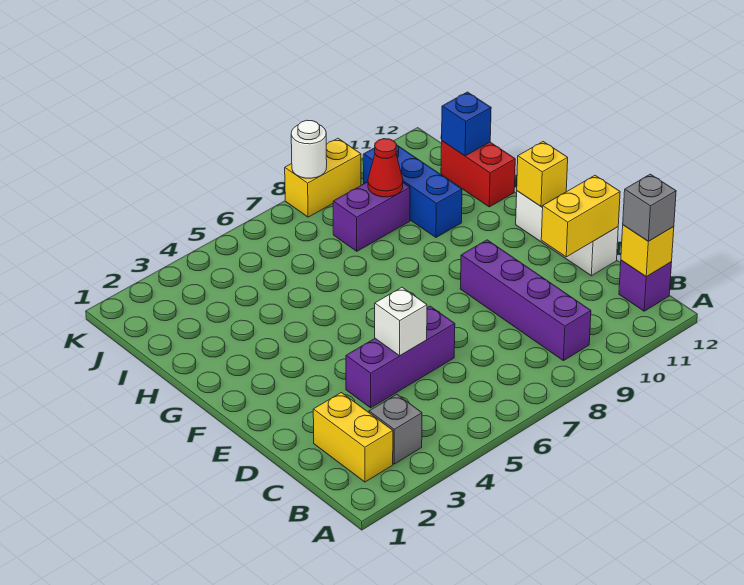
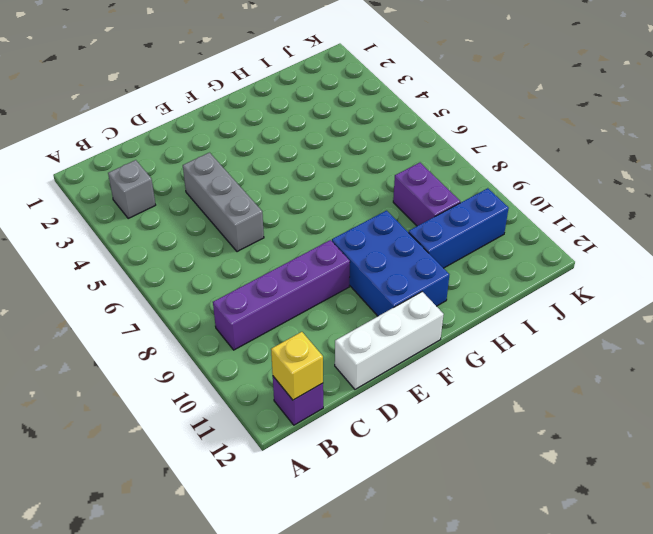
grey 1x3 brick [183,153,264,252] -> purple 1x3 brick [346,306,455,408]
blue 2x3 brick [332,211,449,316] -> none
none -> yellow 1x2 brick [313,393,393,482]
none -> red 1x2 brick [441,141,515,207]
none -> yellow 1x2 brick [285,138,361,217]

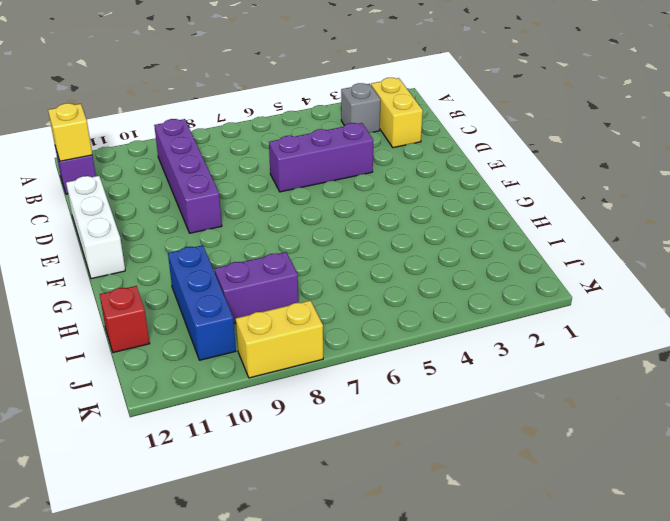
red 1x1 brick [100,286,150,353] -> red 1x2 brick [441,141,515,207]
none -> white 1x1 brick [375,287,427,356]
none -> yellow 1x2 brick [541,175,620,257]
none -> yellow 1x1 brick [517,142,568,206]

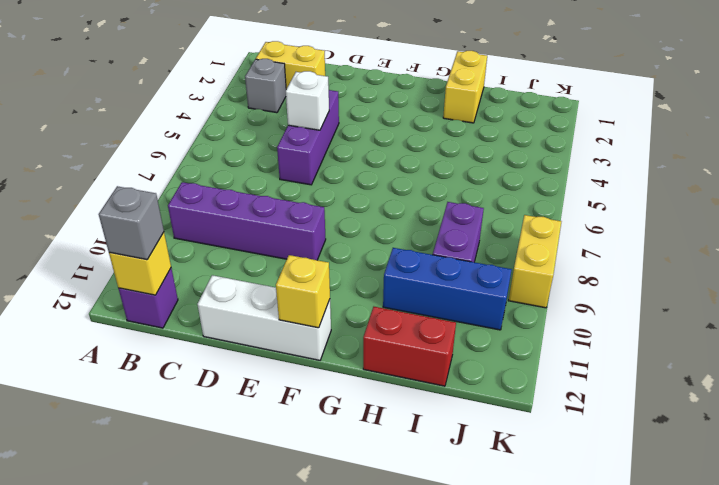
yellow 1x2 brick [443,51,487,123] -> yellow 1x2 brick moved to [541,175,620,257]
none -> red 1x1 cone [368,139,403,197]
none -> blue 1x1 brick [442,92,491,156]
none -> white 1x1 round brick [291,120,327,178]

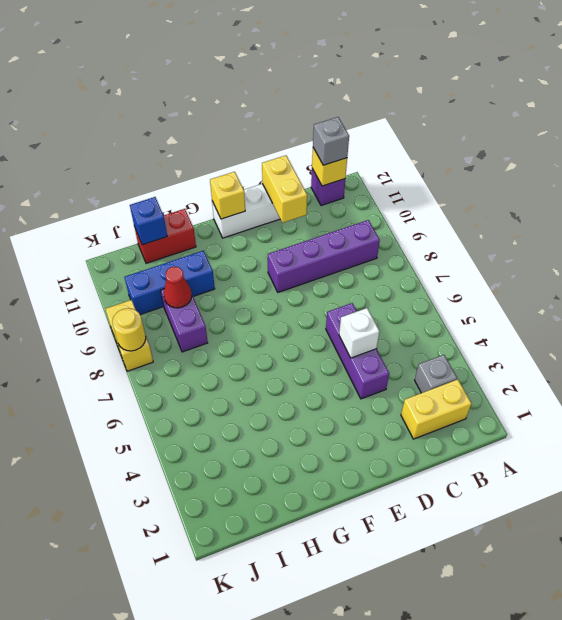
yellow 1x1 round brick [112,308,146,351] -> white 1x1 round brick [291,120,327,178]

